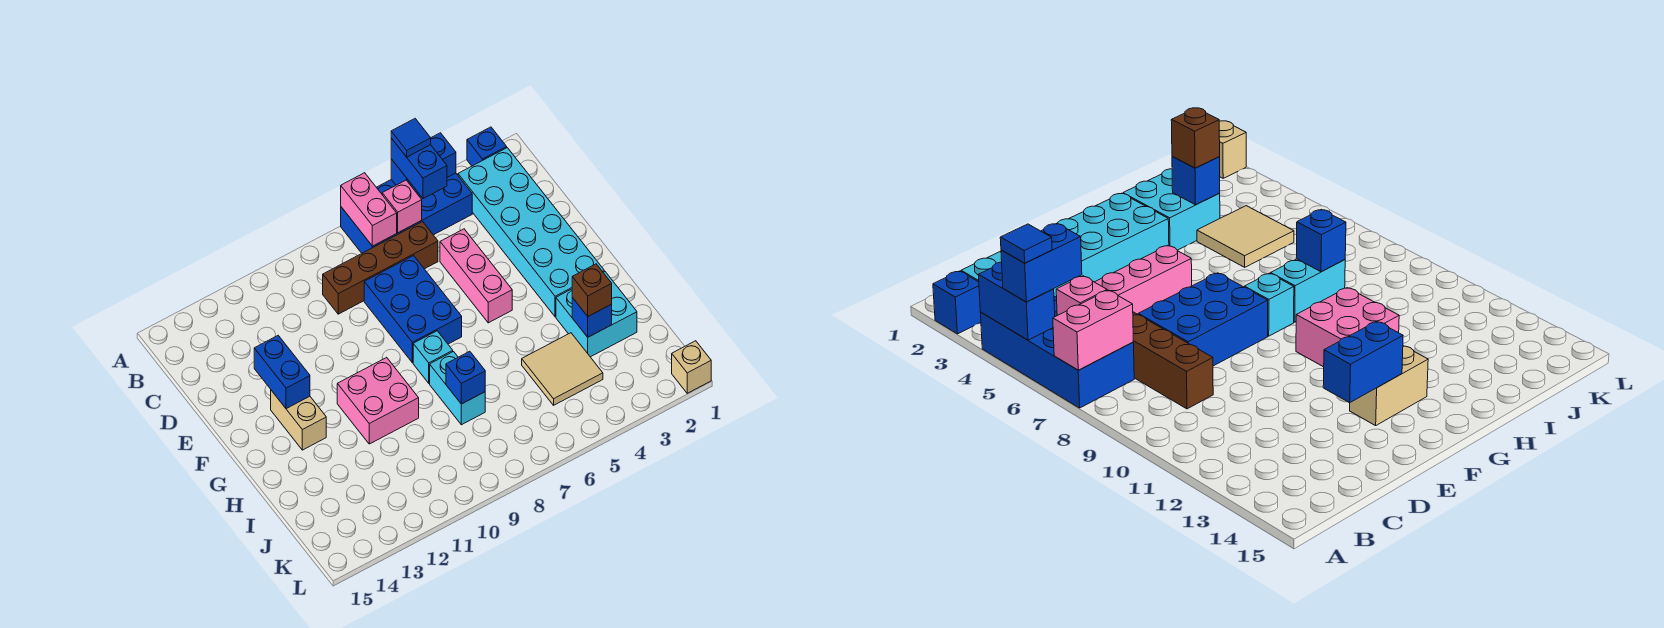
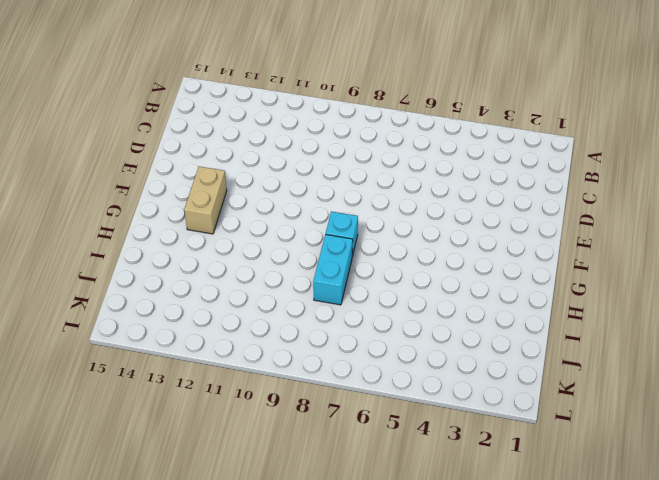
none -> blue 1x1 brick [467,127,507,166]
none -> blue 2x4 brick [341,173,472,253]
none -> cyan 2x6 brick [458,148,604,317]

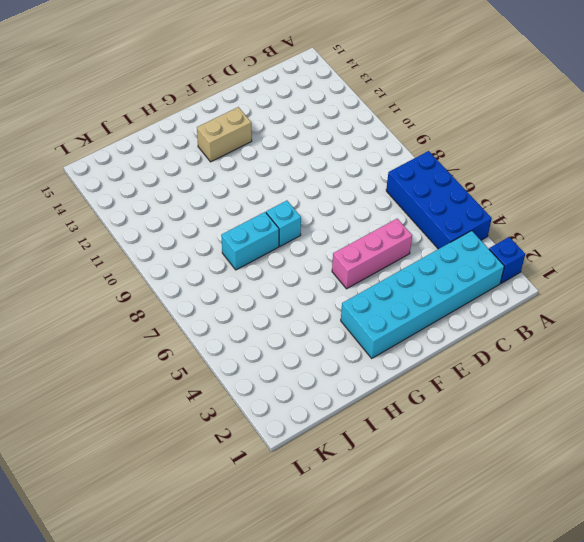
none -> brown 1x4 brick [323,222,438,314]
none -> blue 2x3 brick [364,256,462,363]
none -> pink 2x2 brick [337,357,419,444]

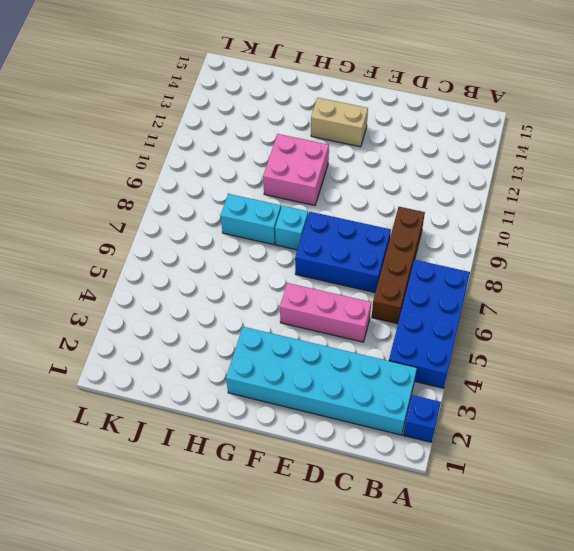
none -> cyan 2x2 brick [556,272,637,357]
none -> tan 2x2 tile [522,333,603,405]
none -> tan 1x1 brick [672,341,711,393]

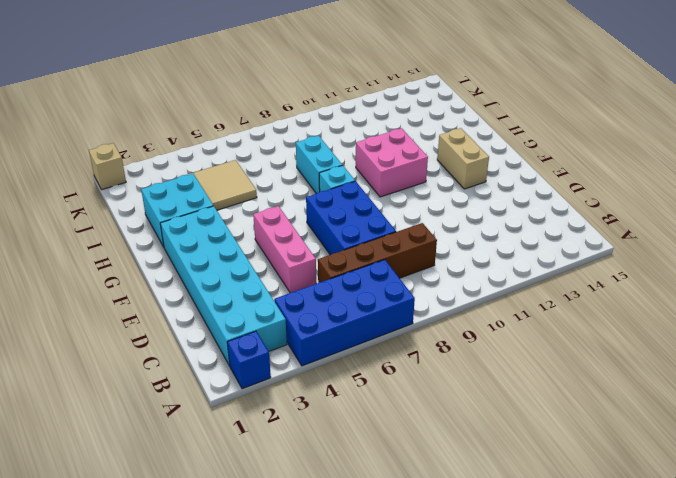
none -> blue 1x2 brick [391,133,456,193]
none -> pink 1x2 brick [341,173,397,246]
none -> pink 1x1 brick [382,180,422,233]

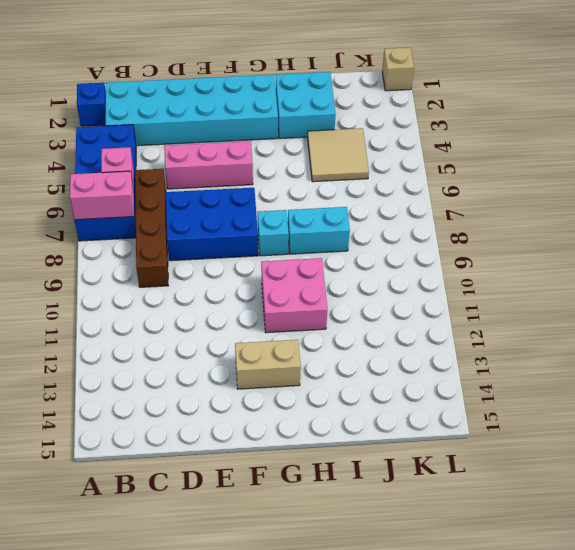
none -> blue 1x2 brick [391,133,456,193]
none -> blue 1x2 brick [254,336,310,409]
none -> blue 1x1 brick [572,298,612,337]

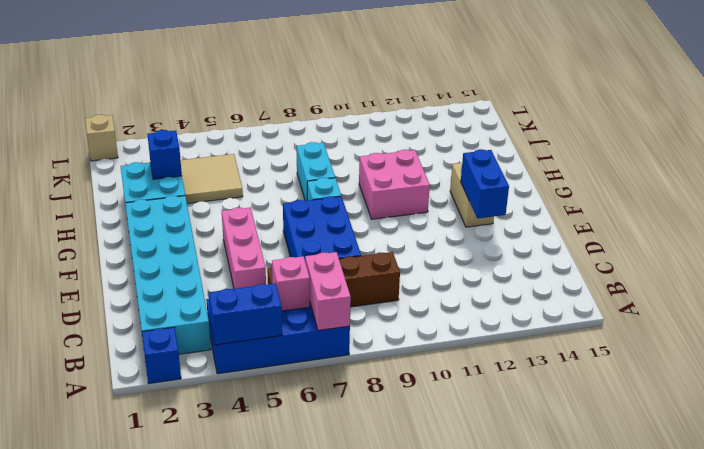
none -> blue 1x1 brick [446,351,485,404]
none -> blue 1x2 brick [391,138,447,199]
none -> brown 1x1 brick [572,264,612,316]

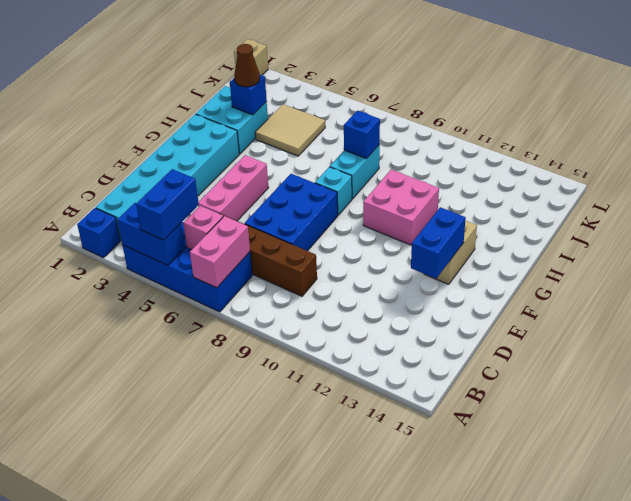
brown 1x1 cone [234,44,260,87] -> brown 1x1 brick [572,264,612,316]
none -> blue 1x1 tile [391,119,431,157]

